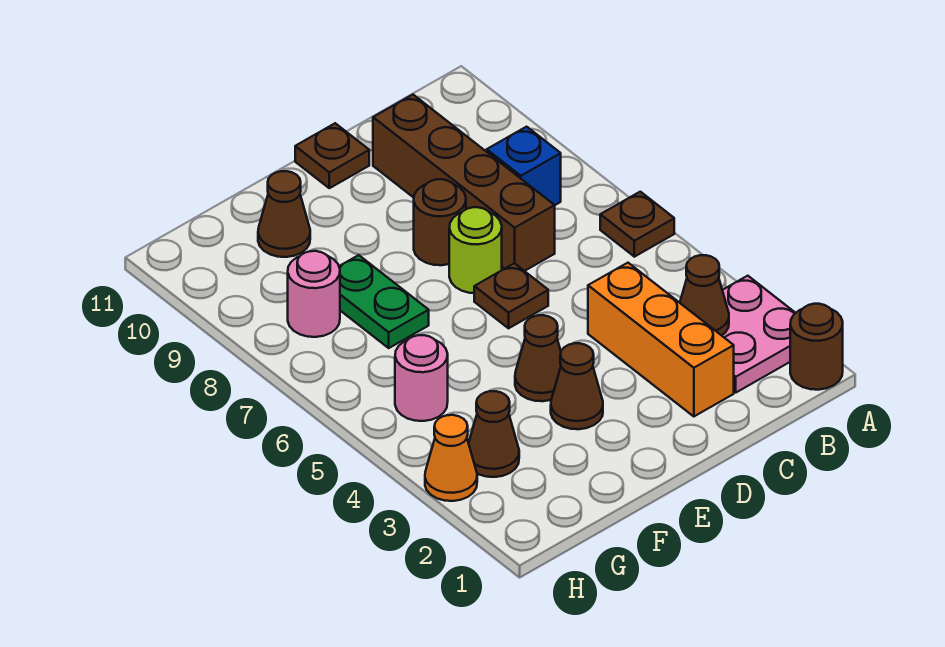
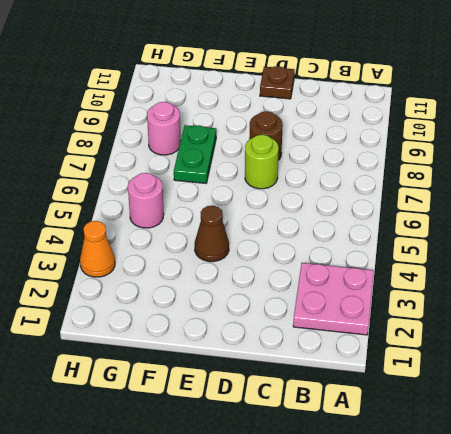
none -> brown 1x1 round brick [790,304,843,390]
none -> brown 1x1 plate [600,192,674,257]
none -> blue 1x1 brick [487,127,561,205]

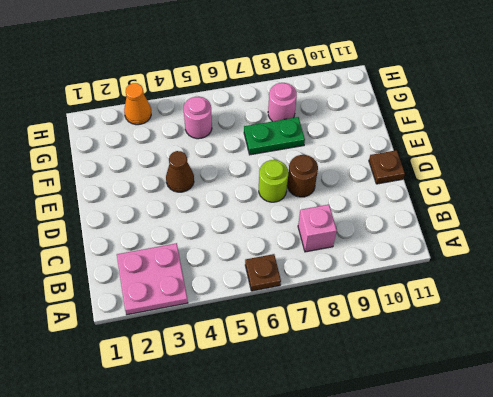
pink 1x1 brick [298,205,337,252] -> blue 1x1 brick [487,127,561,205]
none -> brown 1x1 round brick [790,304,843,390]
none -> orange 1x3 brick [588,263,734,416]
none -> brown 1x4 brick [373,95,555,271]

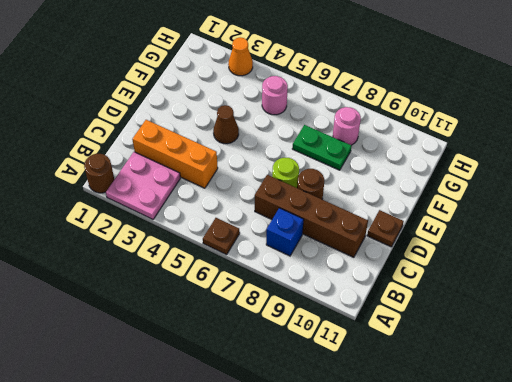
none -> brown 1x1 plate [474,263,548,328]
none -> brown 1x1 cone [551,343,603,429]
none -> brown 1x1 cone [258,171,310,257]

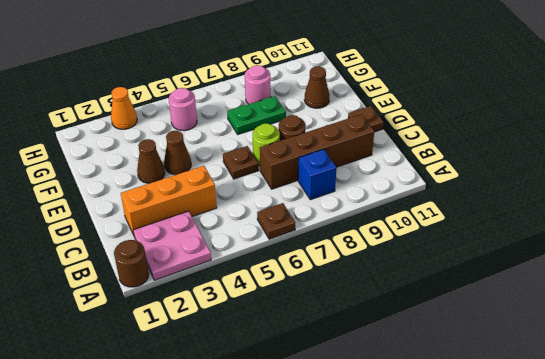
none -> brown 1x1 cone [469,391,519,477]
none -> brown 1x1 cone [680,255,729,336]

